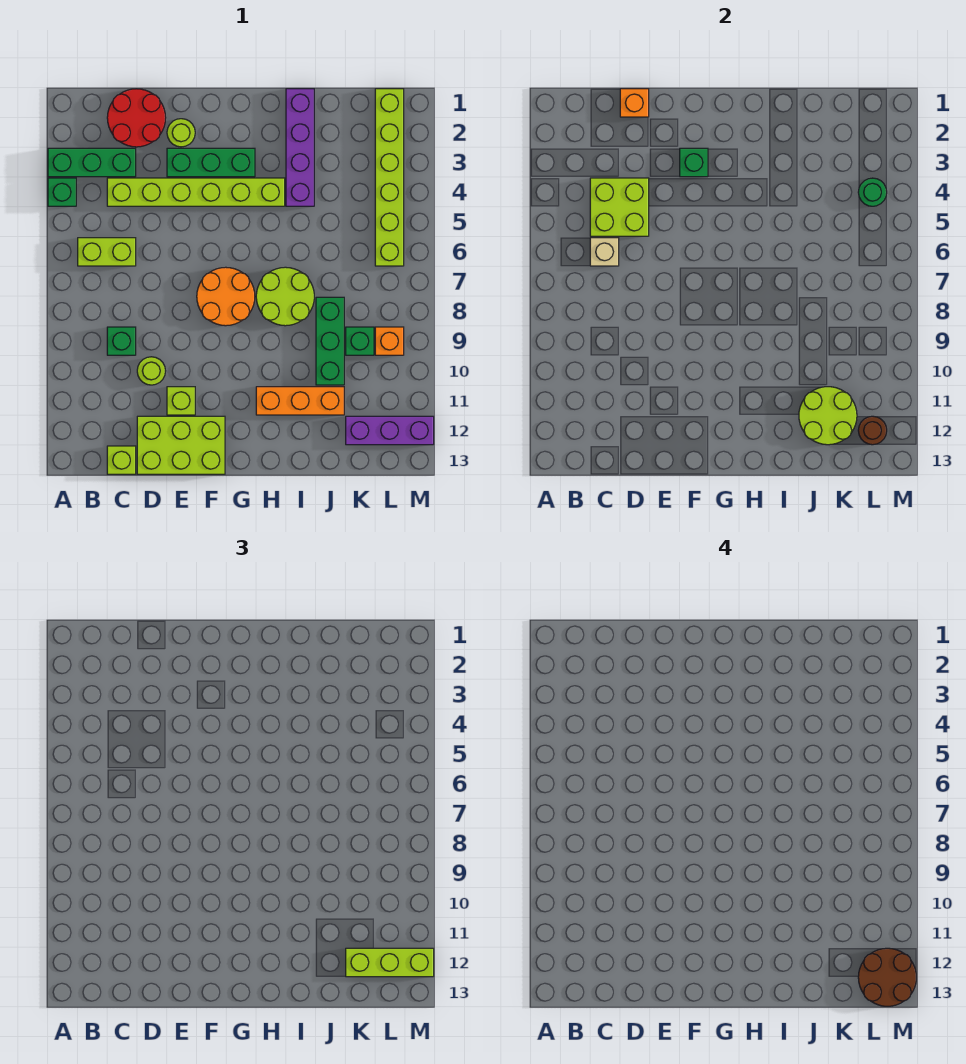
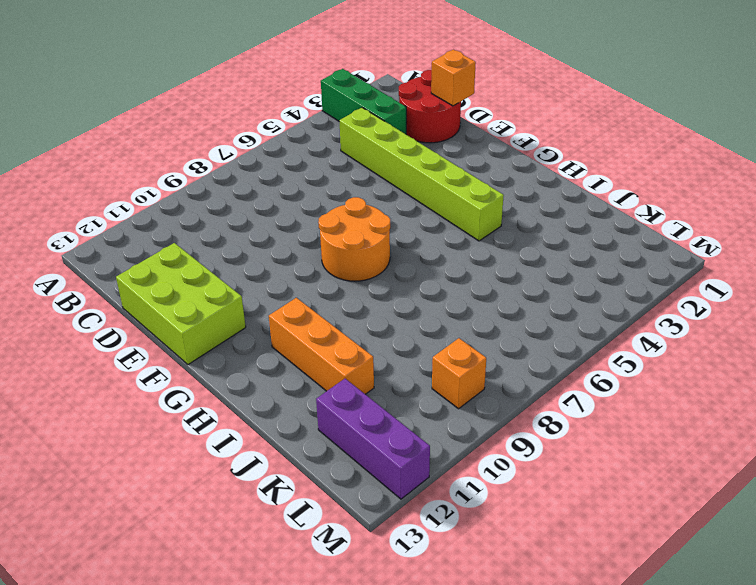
none -> green 1x1 brick [48,178,76,206]
none -> lime 1x2 brick [78,238,136,266]
none -> green 1x1 brick [107,327,136,355]
none -> lime 1x1 brick [107,446,136,474]

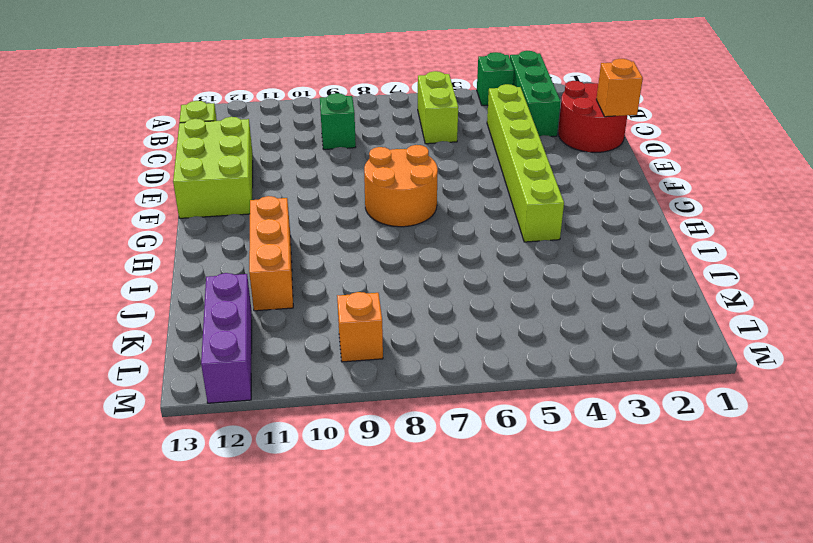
none -> lime 1x1 round brick [137,357,165,385]
none -> lime 1x1 round brick [167,119,195,147]
none -> green 1x3 brick [167,148,255,177]
none -> lime 1x1 brick [167,387,195,415]

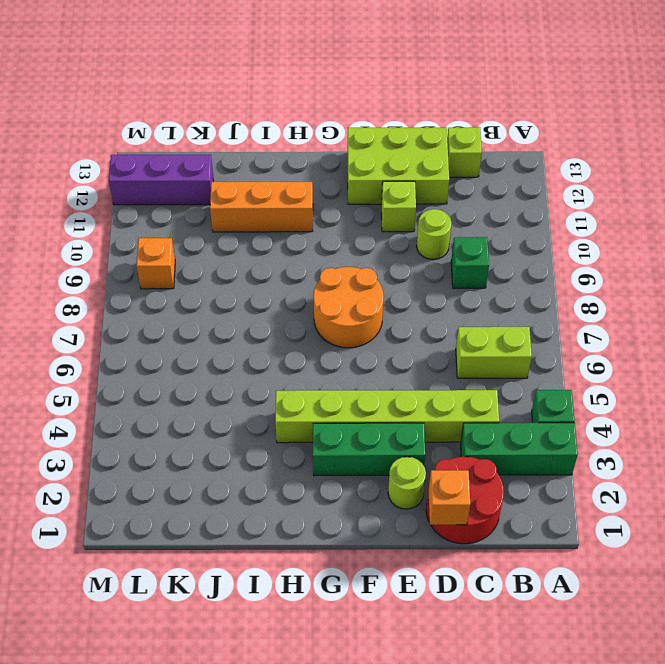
none -> lime 2x2 round brick [256,267,314,326]
none -> purple 1x4 brick [286,89,314,206]
none -> green 1x3 brick [316,297,344,385]
none -> green 1x1 brick [346,327,374,355]

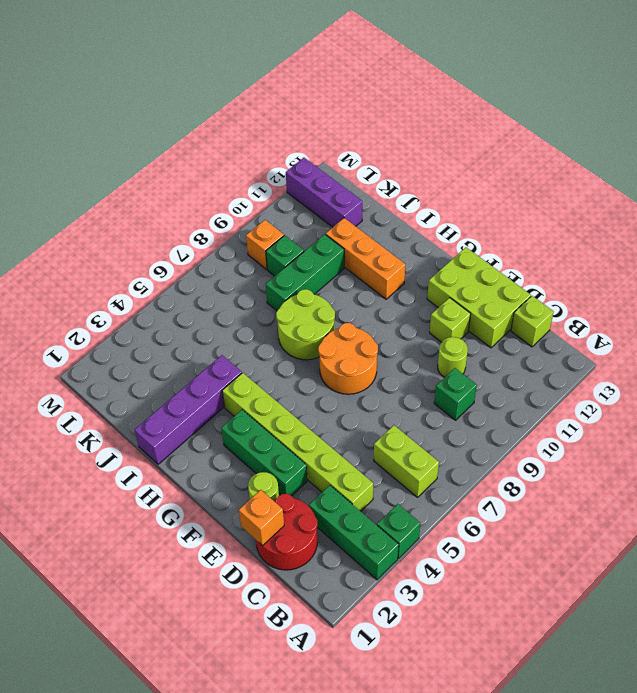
none -> lime 1x6 brick [375,89,404,266]
none -> lime 2x2 brick [590,178,649,236]
none -> tan 1x1 brick [590,238,619,266]
none -> green 1x1 brick [680,148,708,177]

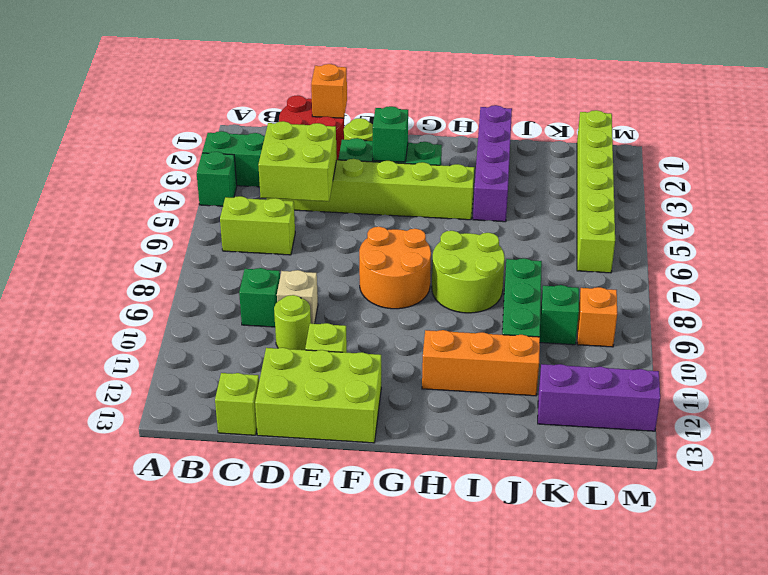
tan 1x1 brick [277,270,318,324] -> tan 1x1 brick moved to [590,238,619,266]
none -> lime 2x2 round brick [799,387,857,445]
none -> green 1x1 round brick [858,178,887,206]
none -> brown 1x1 round brick [858,416,887,445]
none -> lime 1x3 brick [346,948,434,977]

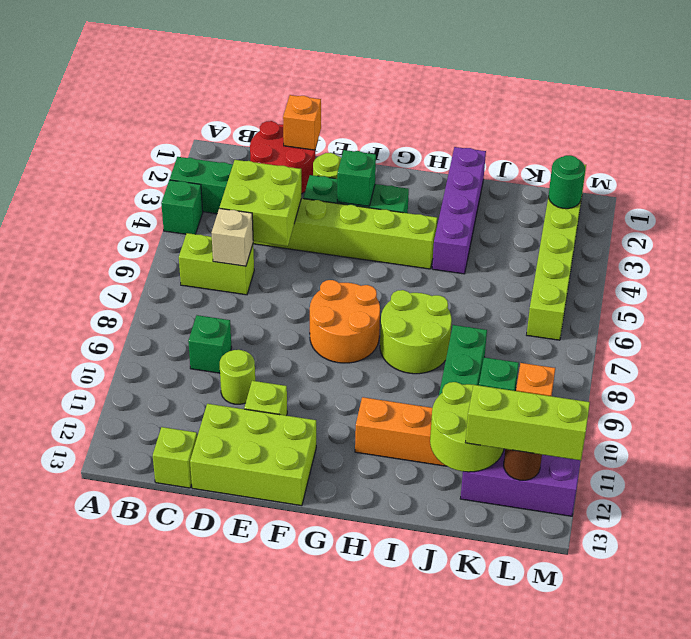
green 1x1 round brick [549,155,585,209] -> green 1x1 round brick moved to [858,178,887,206]
none -> brown 2x2 round brick [858,948,916,1006]

